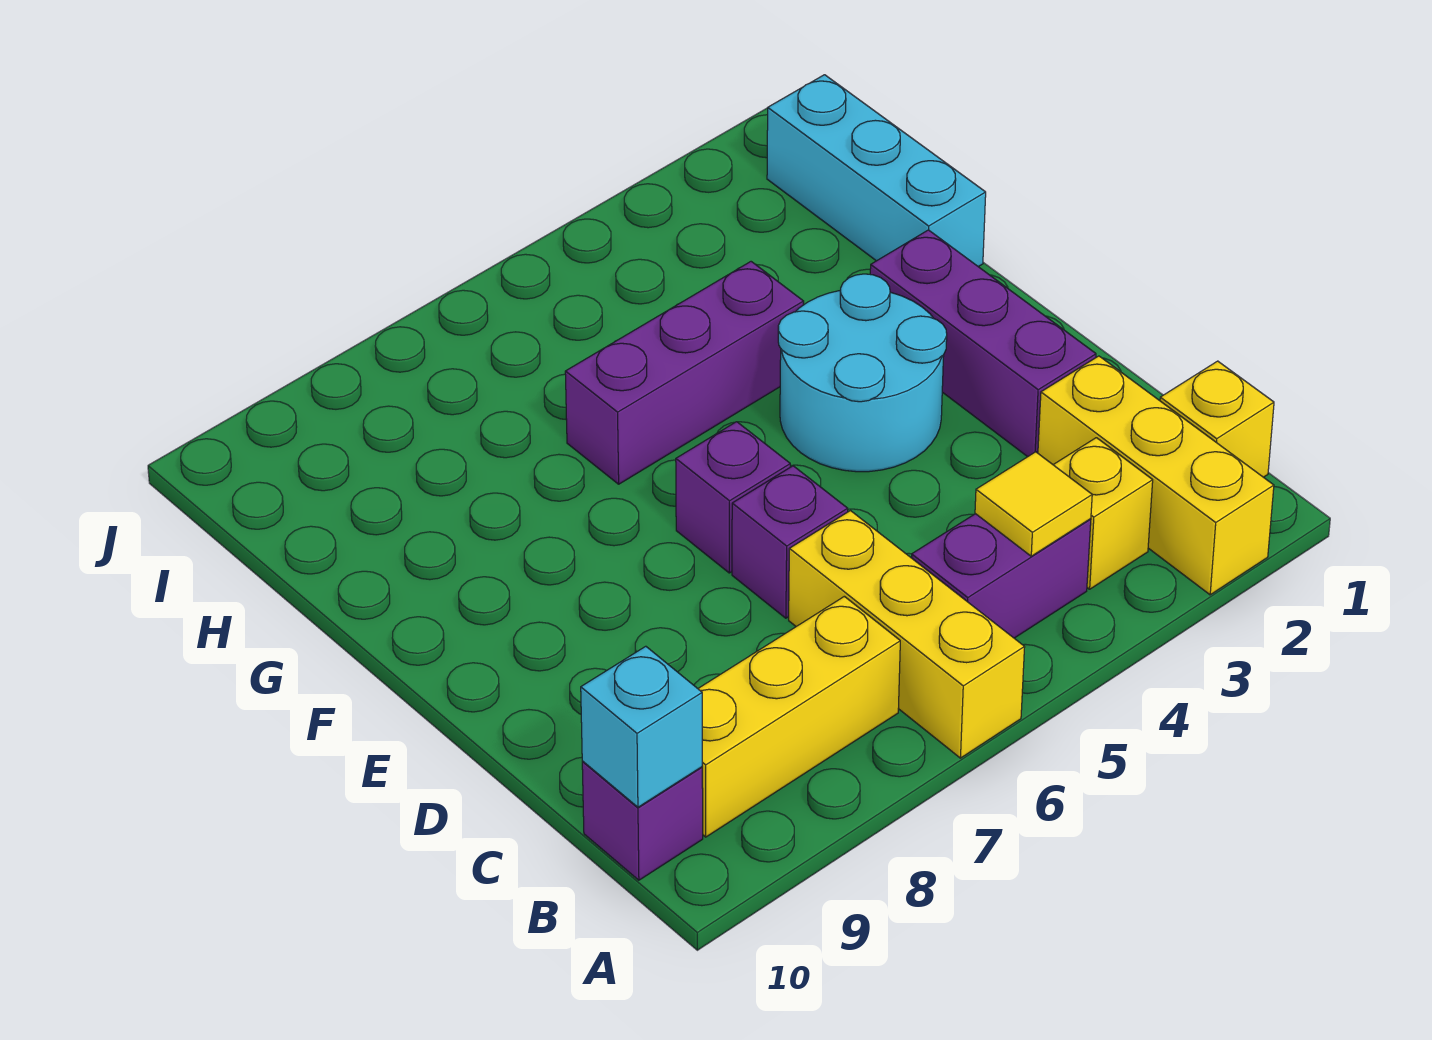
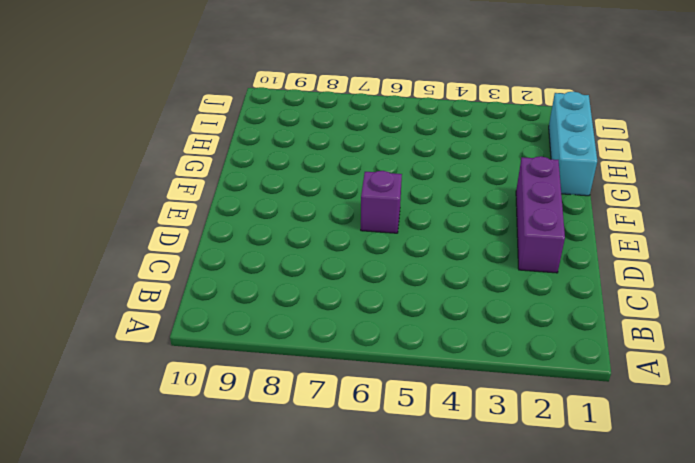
none -> yellow 1x3 brick [1038,356,1274,595]
none -> yellow 1x3 brick [789,511,1025,758]
none -> yellow 1x1 brick [1160,361,1274,477]

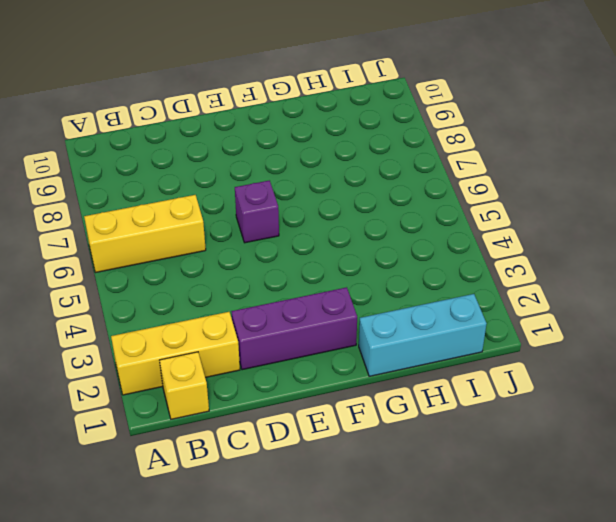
none -> yellow 1x1 brick [1053,438,1153,589]
none -> purple 1x2 brick [912,514,1091,638]
none -> yellow 1x3 brick [698,596,900,837]

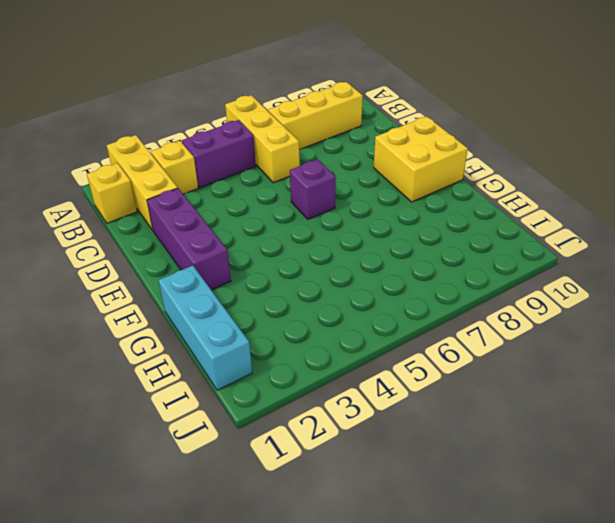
yellow 2x2 brick [374,116,468,202] -> none
none -> purple 1x1 brick [582,762,703,880]
none -> purple 1x1 brick [732,466,848,618]
none -> cyan 2x2 round brick [778,274,947,472]

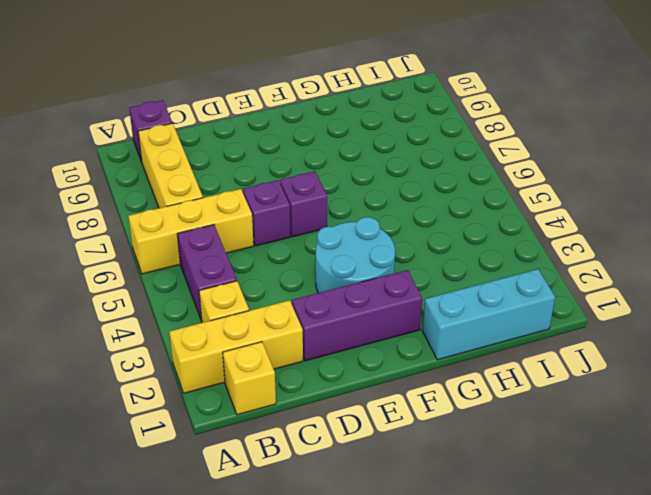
none -> purple 1x3 brick [565,262,804,484]
none -> yellow 1x1 tile [975,452,1092,556]
none -> cyan 1x1 brick [581,646,702,807]

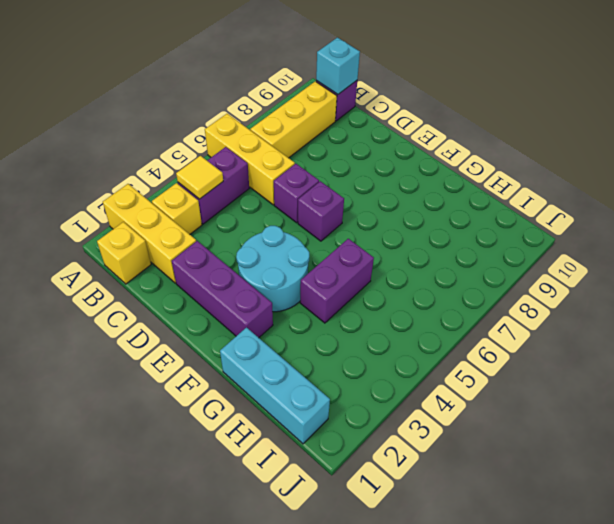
purple 1x2 brick [300,239,374,323] -> purple 1x3 brick [565,262,804,484]

